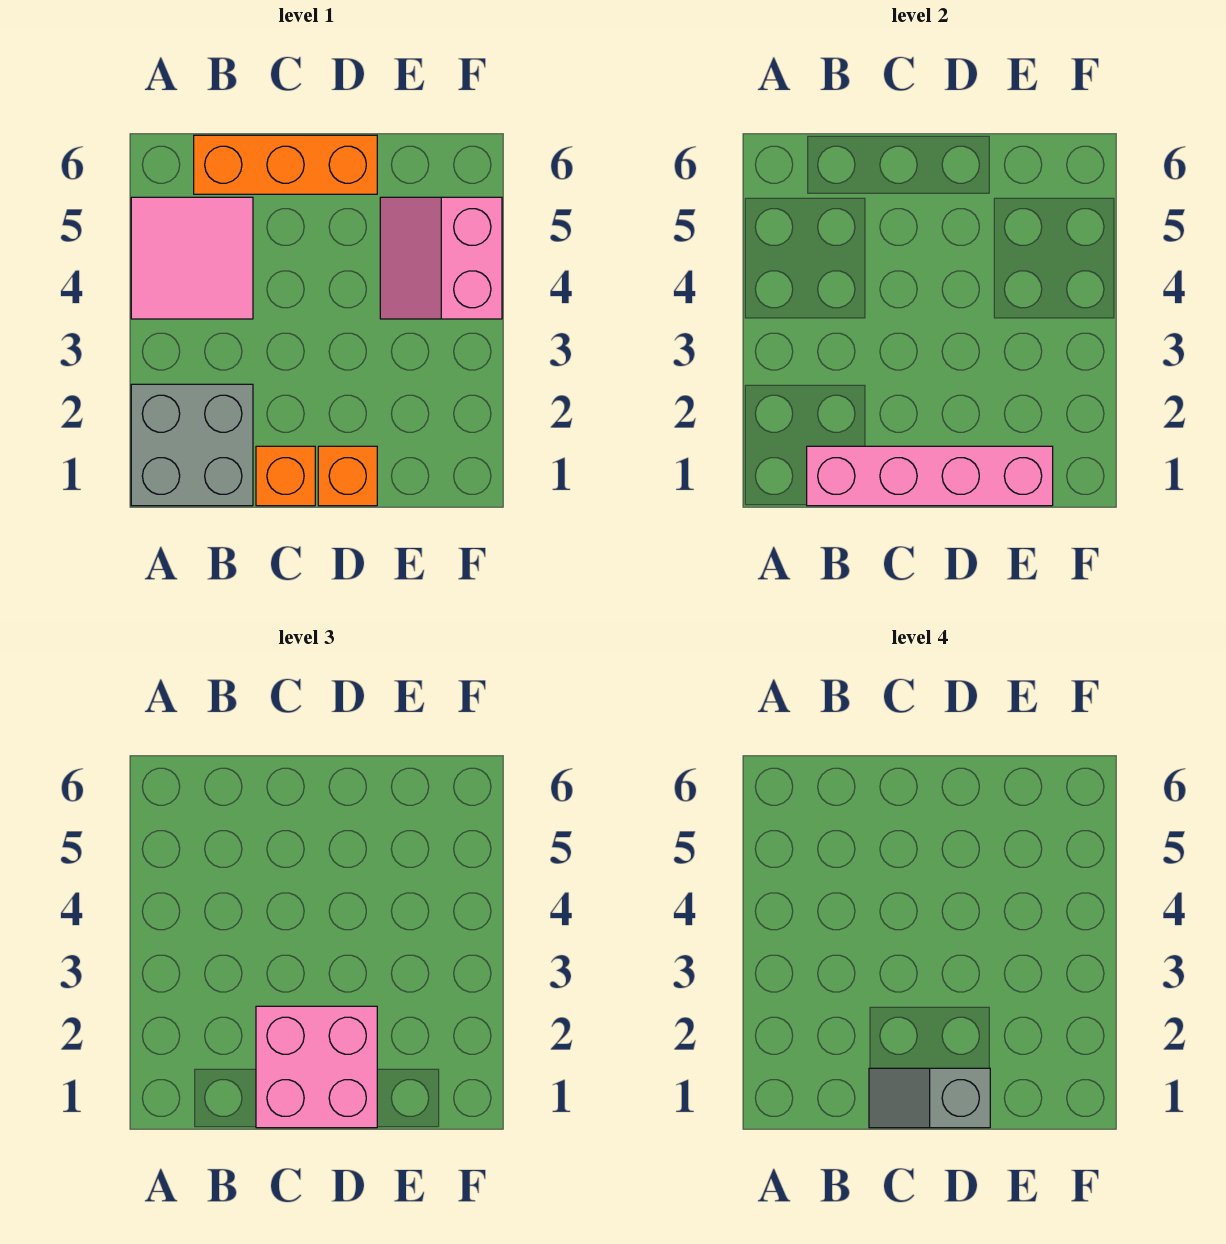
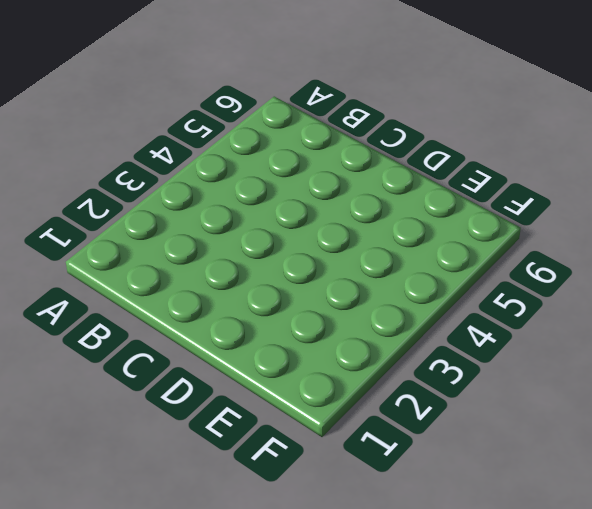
none -> grey 2x2 brick [131,384,253,506]
none -> pink 2x2 tile [131,197,253,319]

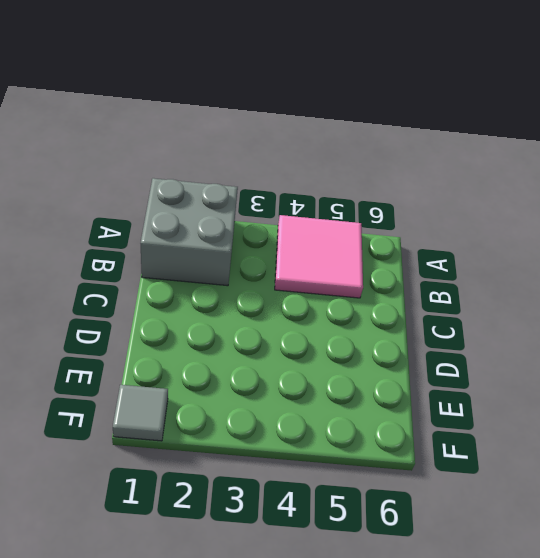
grey 1x1 tile [113,385,168,441] -> none
none -> orange 1x3 brick [194,135,377,194]
none -> orange 1x1 brick [256,446,315,506]

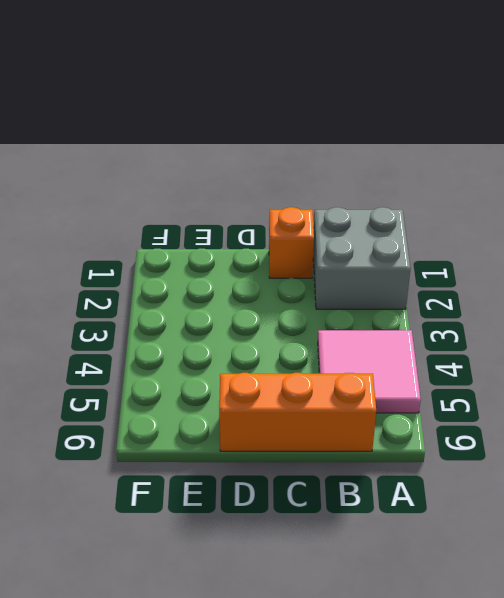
none -> orange 1x1 brick [318,446,377,506]
none -> pink 2x2 slope [380,197,502,319]

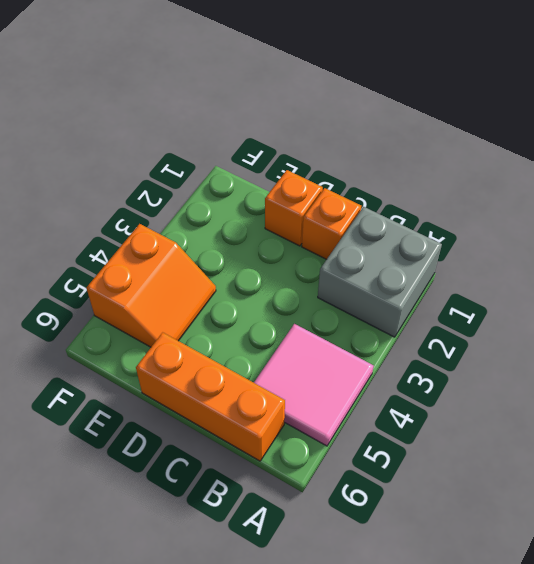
orange 2x2 slope [86,224,216,347] -> pink 2x2 slope [380,197,502,319]
none -> pink 1x4 brick [807,446,1053,506]
none -> pink 2x2 brick [256,1006,377,1128]

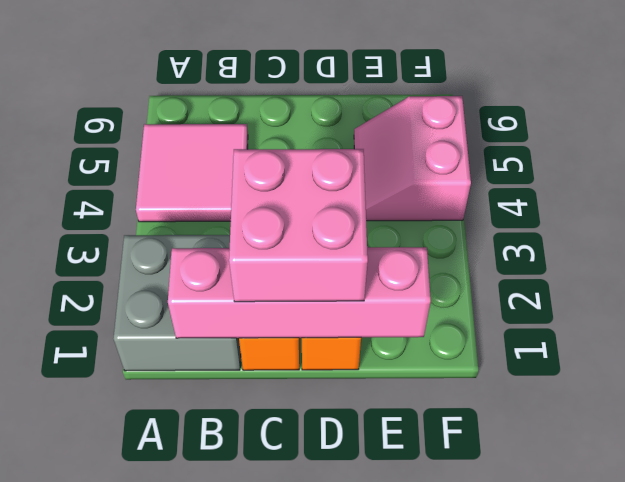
none -> orange 1x3 brick [194,135,377,194]
none -> grey 1x2 slope [869,1068,990,1128]

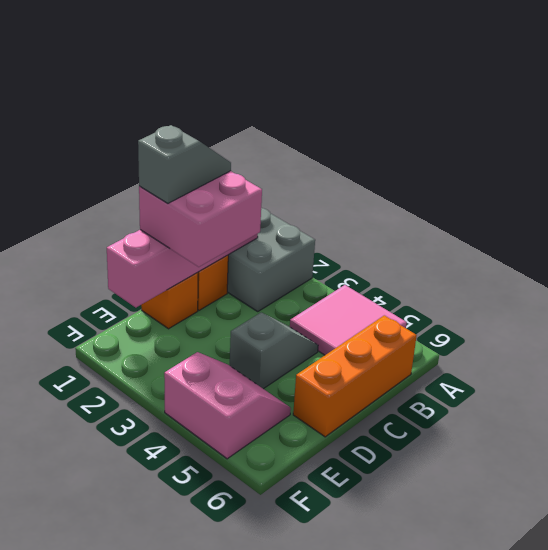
grey 1x2 slope [230,312,318,389] -> none

